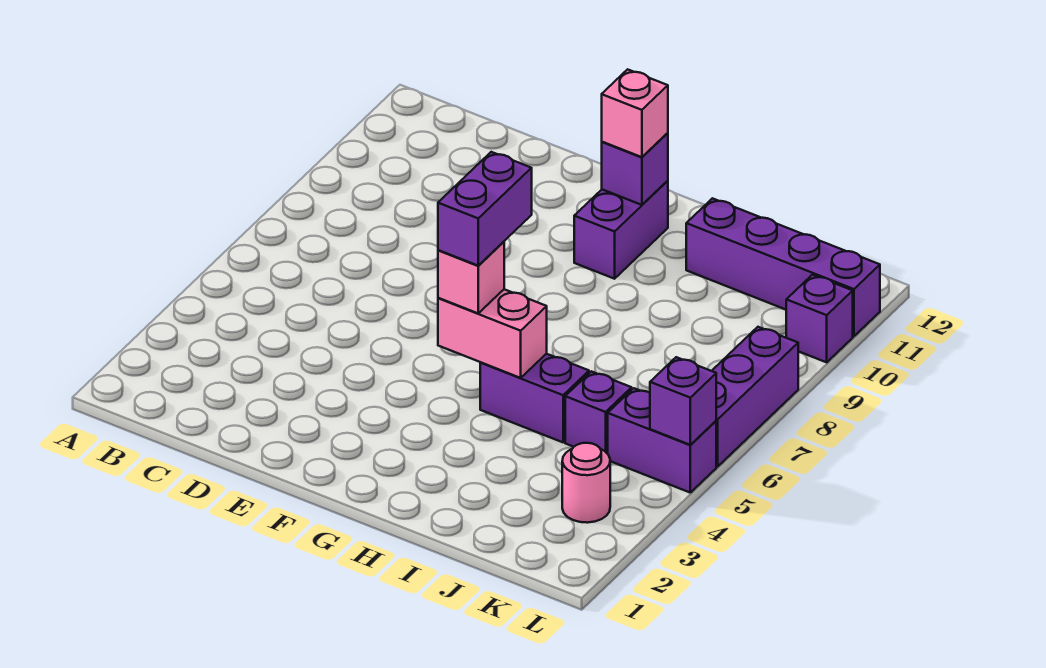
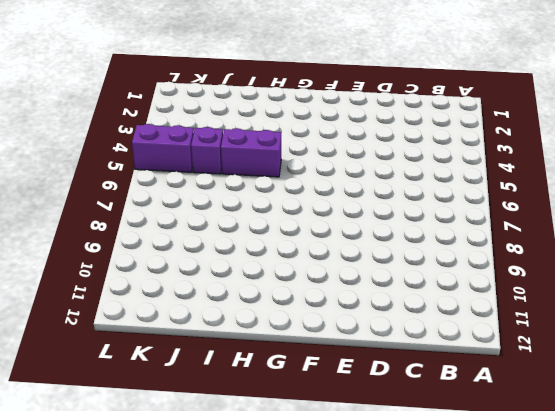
none -> purple 1x2 brick [574,181,668,279]
none -> purple 1x4 brick [686,198,880,336]
none -> pink 1x1 round brick [562,443,610,523]

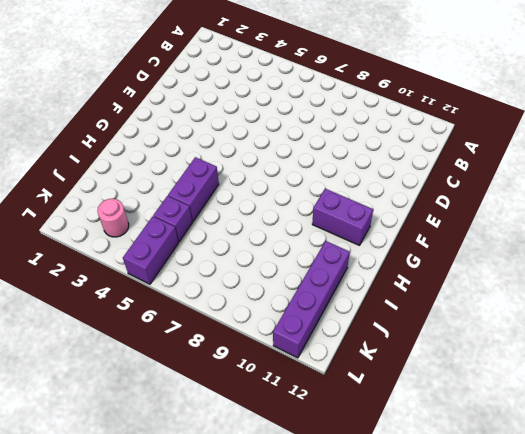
none -> purple 1x3 brick [712,327,798,467]
none -> purple 1x1 brick [786,275,853,362]
none -> pink 1x2 brick [438,289,547,378]

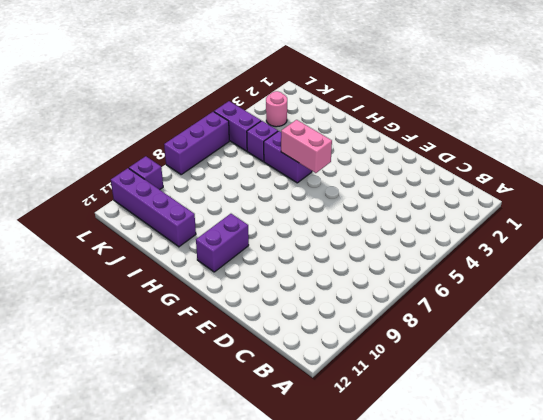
none -> purple 1x1 brick [602,133,668,205]
none -> purple 1x1 brick [650,357,716,445]
none -> pink 1x1 brick [438,242,504,313]

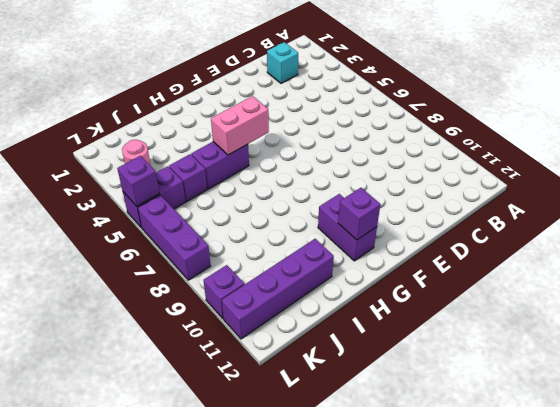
cyan 1x1 brick [267,42,298,83] -> none
none -> pink 1x1 brick [438,242,504,313]
none -> pink 1x1 brick [602,69,668,157]
none -> purple 1x2 brick [438,152,532,266]

